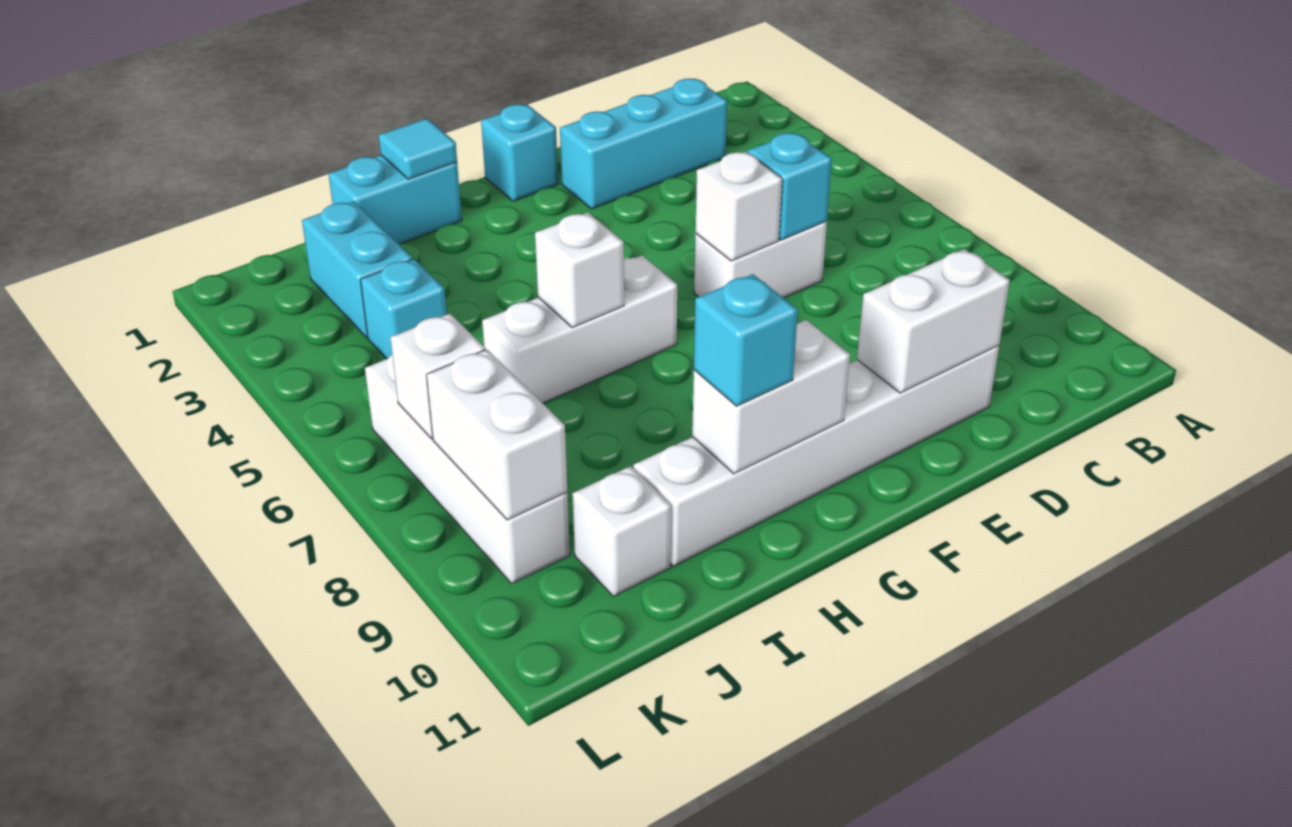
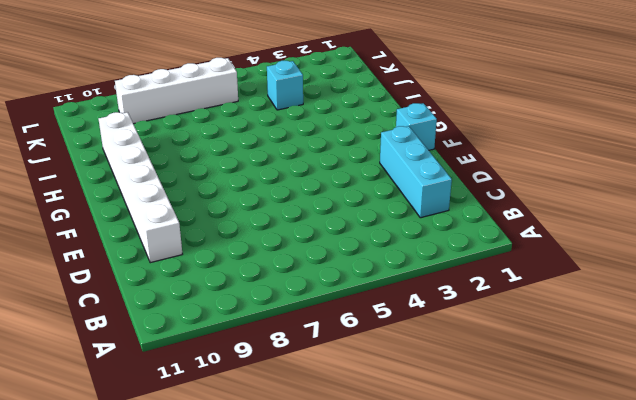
none -> white 1x2 brick [694,221,827,298]
none -> white 1x3 brick [482,256,677,403]
none -> cyan 1x2 brick [329,155,462,244]

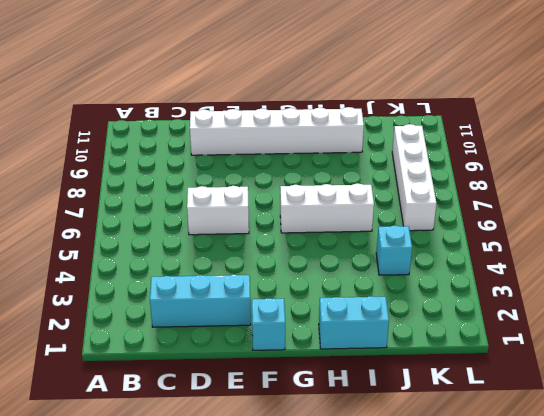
none -> cyan 1x2 brick [302,201,413,338]
none -> white 1x1 brick [572,466,671,596]
none -> cyan 1x1 brick [747,133,832,240]

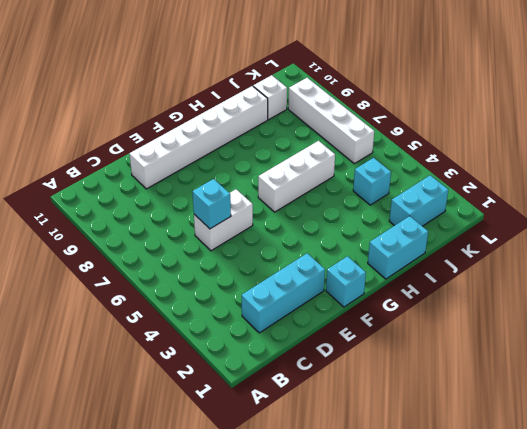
cyan 1x2 brick [389,175,448,226] -> cyan 1x2 brick turned to [302,201,413,338]
none -> white 1x2 brick [857,249,1010,393]
none -> white 1x1 brick [695,152,782,261]
none -> white 1x2 brick [692,320,850,474]

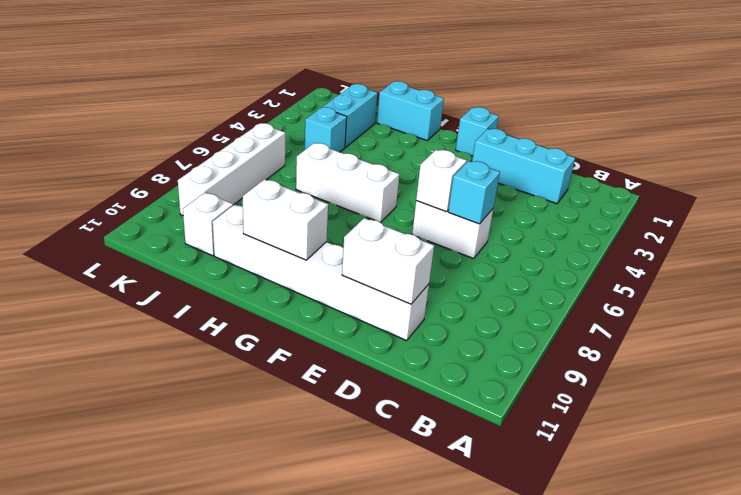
none -> cyan 1x1 tile [379,118,457,179]
none -> white 1x1 brick [535,212,624,328]
none -> white 1x1 brick [390,314,485,439]

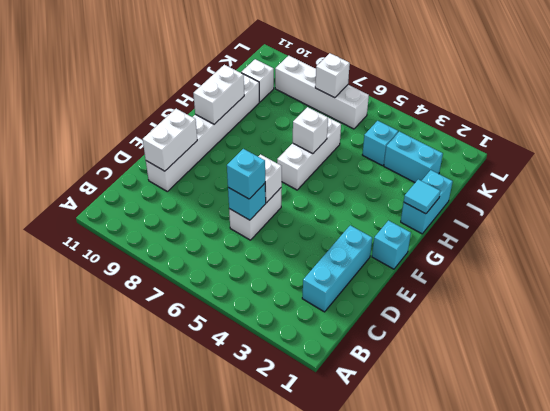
cyan 1x1 brick [227,149,265,199] -> cyan 1x1 brick moved to [694,274,798,406]
none -> white 1x2 brick [427,349,567,520]

